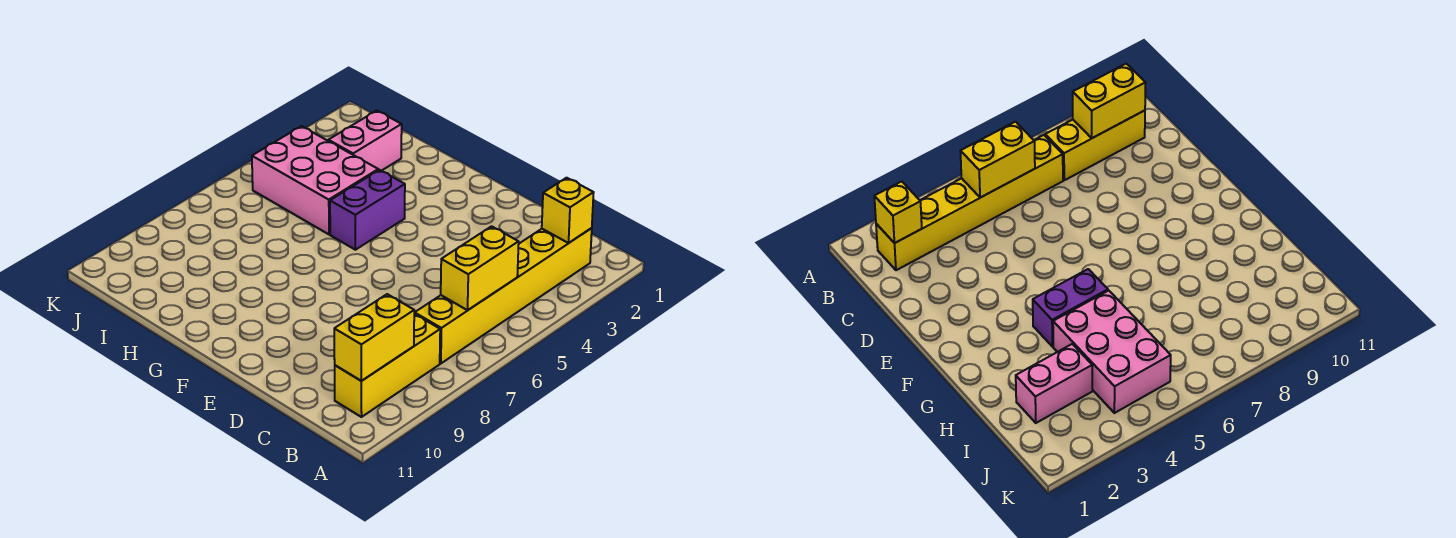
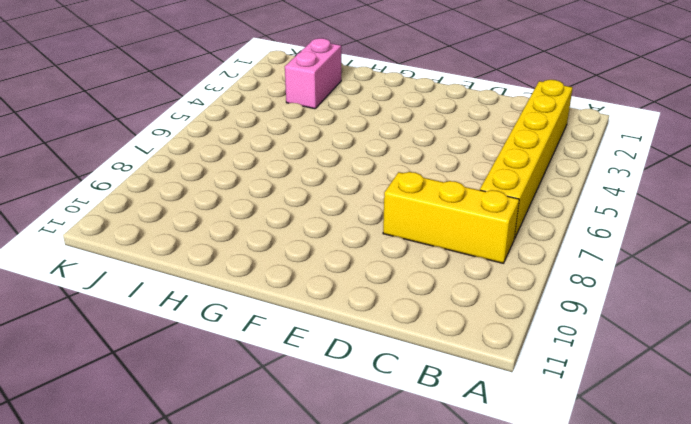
yellow 1x3 brick [383,172,519,263] -> yellow 1x3 brick turned to [335,314,440,417]
none -> purple 1x2 brick [330,170,405,250]
none -> pink 2x3 brick [252,126,378,234]

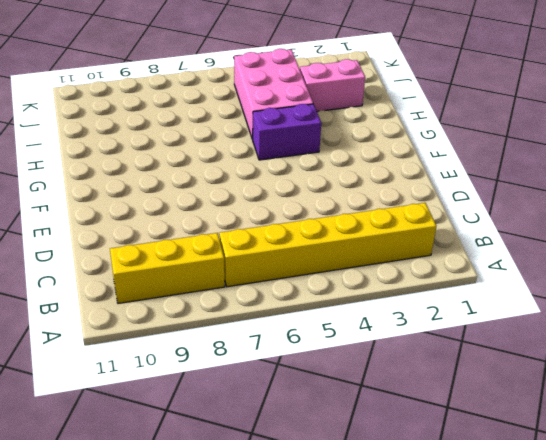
none -> yellow 1x1 brick [542,178,594,243]
none -> yellow 1x2 brick [441,226,519,310]

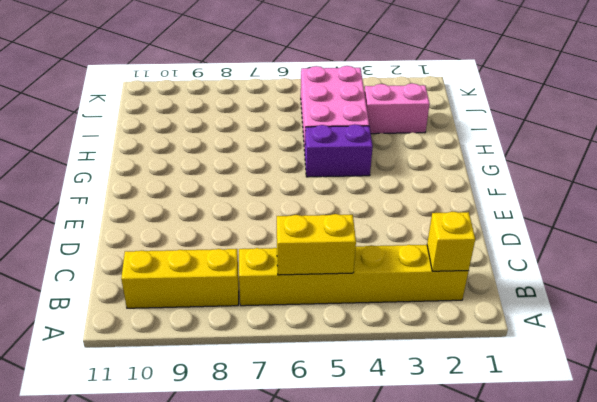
none -> yellow 1x2 brick [334,294,414,381]

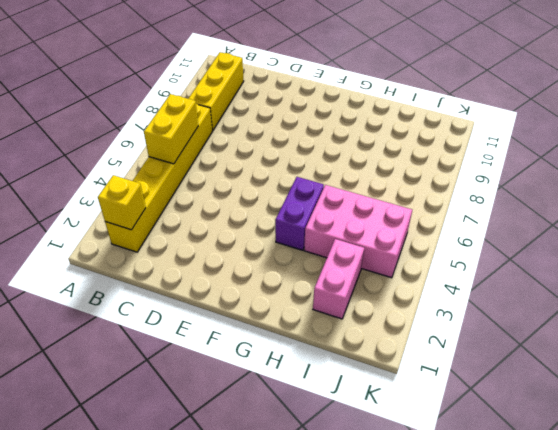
none -> yellow 1x2 brick [334,294,414,381]

